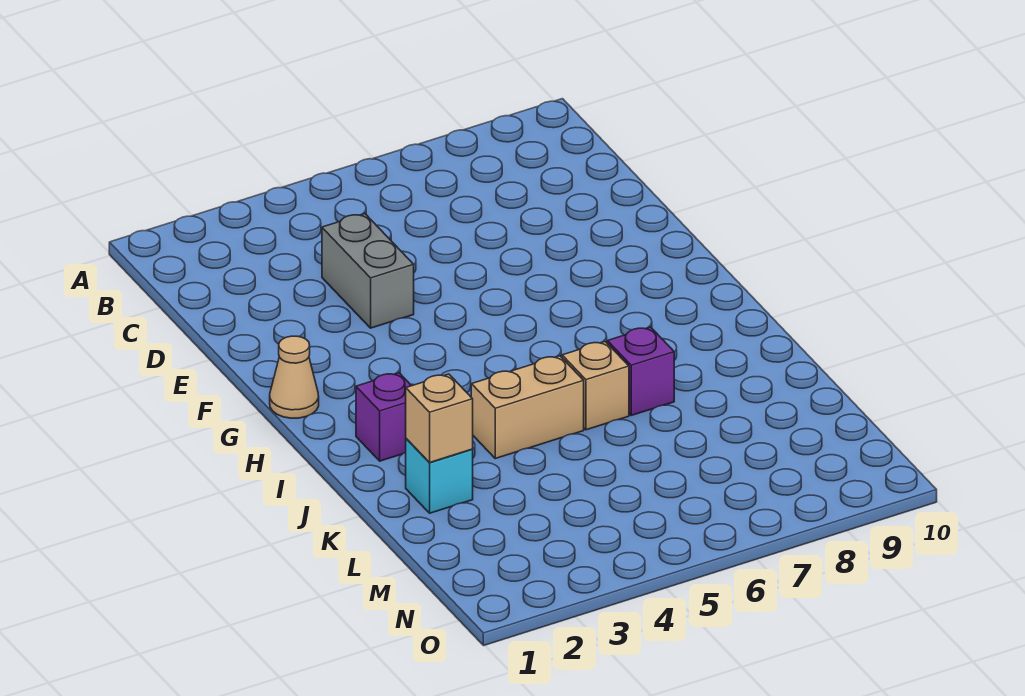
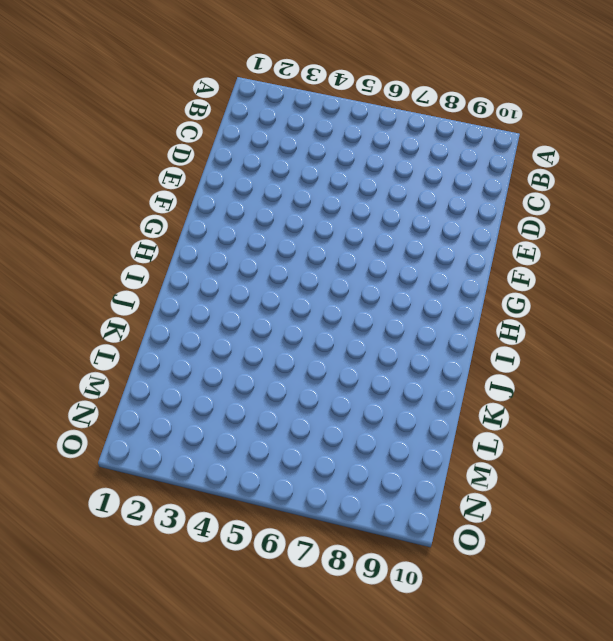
none -> grey 1x2 brick [322,214,414,328]
none -> tan 1x1 cone [270,336,319,418]

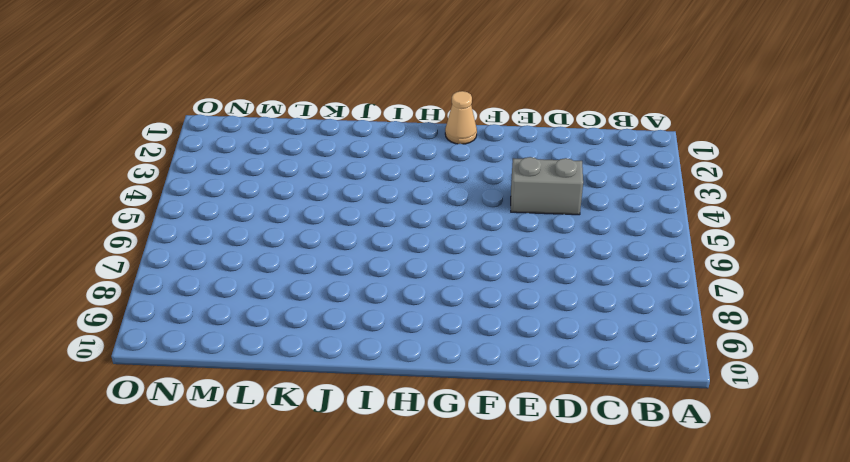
none -> purple 1x1 brick [356,373,411,461]
none -> tan 1x2 brick [471,356,584,459]

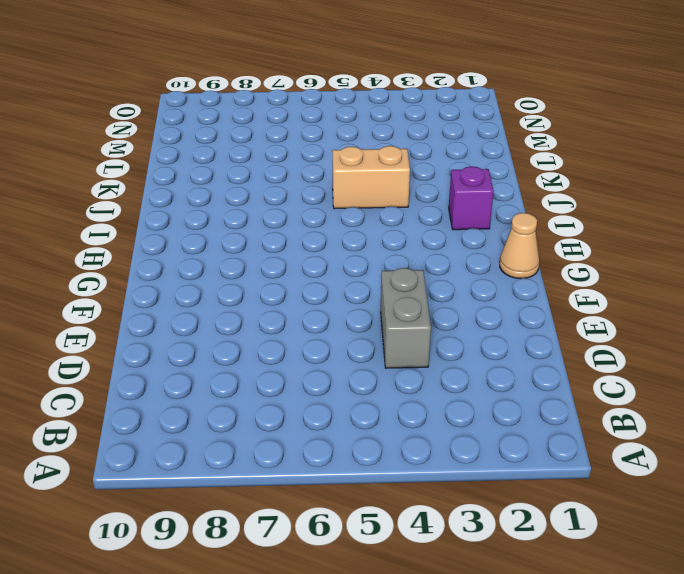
none -> tan 1x1 brick [562,342,629,430]
none -> purple 1x1 brick [607,327,674,415]

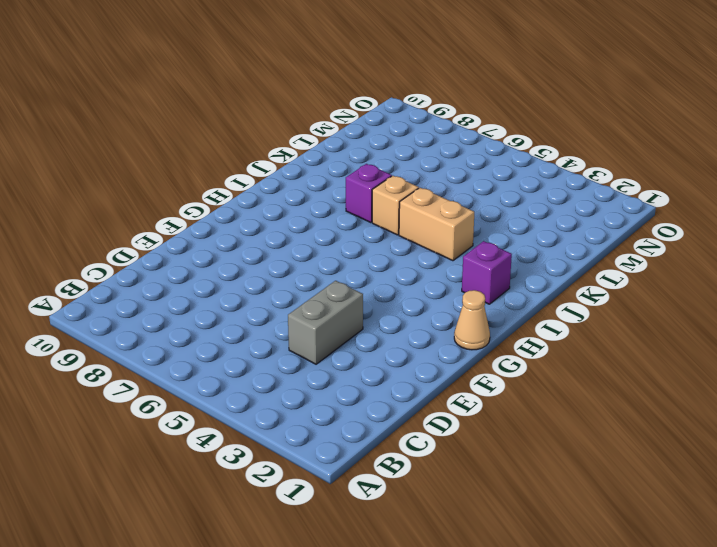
none -> cyan 1x1 brick [406,439,473,513]
none -> tan 1x1 brick [406,374,473,462]

